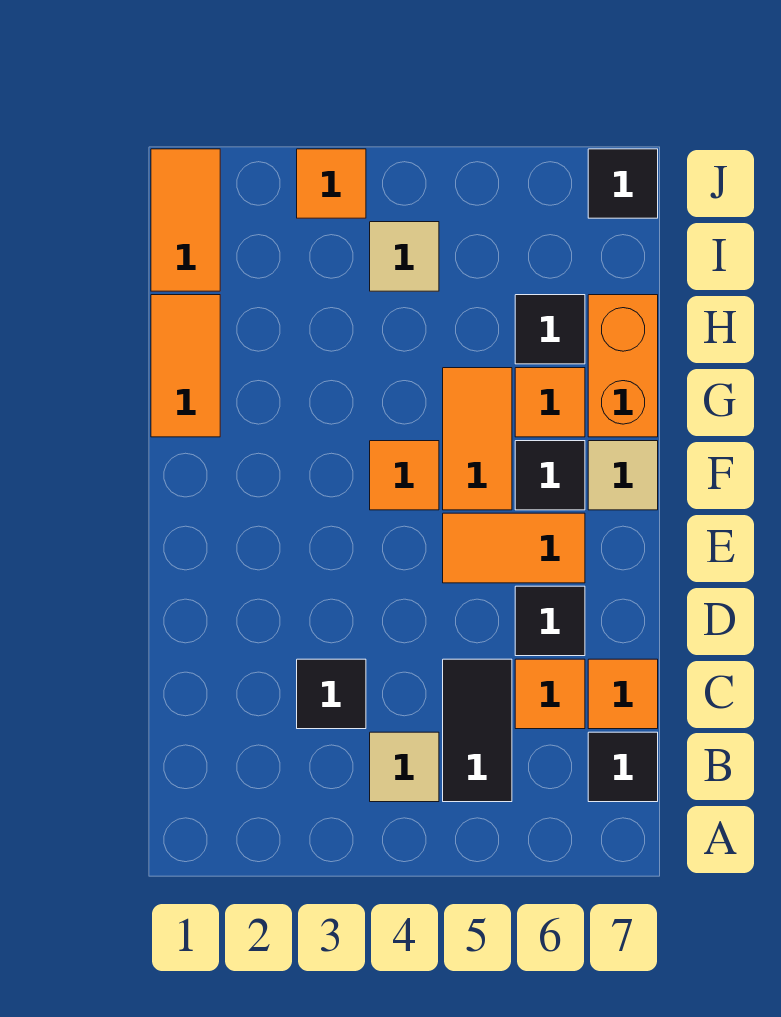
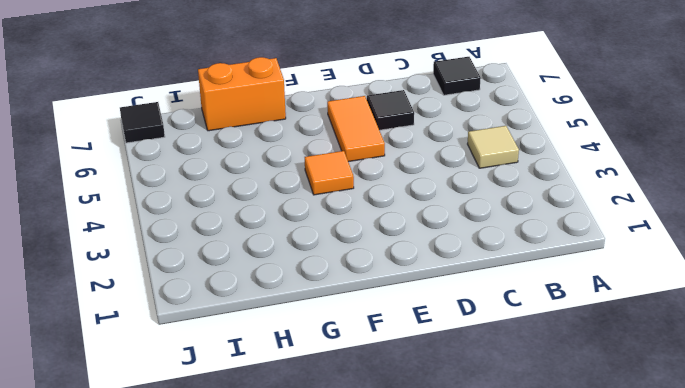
none -> black 1x2 tile [443,659,512,802]
none -> black 1x1 tile [297,659,366,729]
none -> orange 1x1 tile [515,659,585,729]

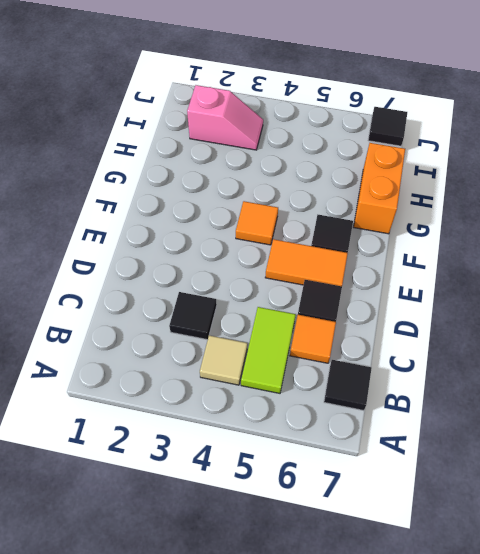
lime 1x2 tile [241,307,296,393] -> black 1x2 tile [443,659,512,802]
pink 1x2 slope [187,85,263,150] -> none
none -> orange 1x1 tile [588,659,658,729]
none -> orange 1x2 tile [443,368,512,510]
none -> tan 1x1 tile [588,441,658,510]

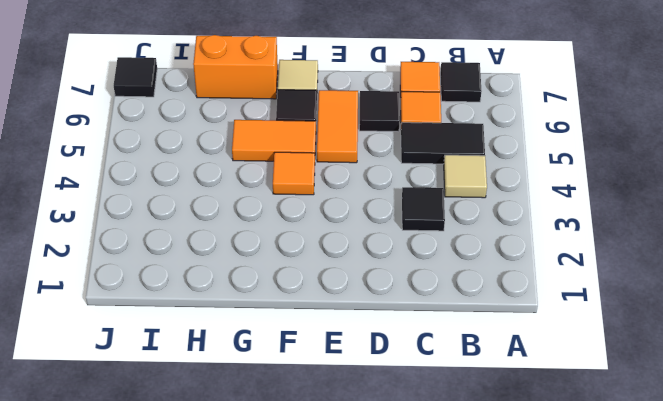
none -> orange 1x2 tile [151,295,220,437]
none -> orange 1x1 tile [515,368,585,437]
none -> black 1x1 tile [515,295,585,364]

